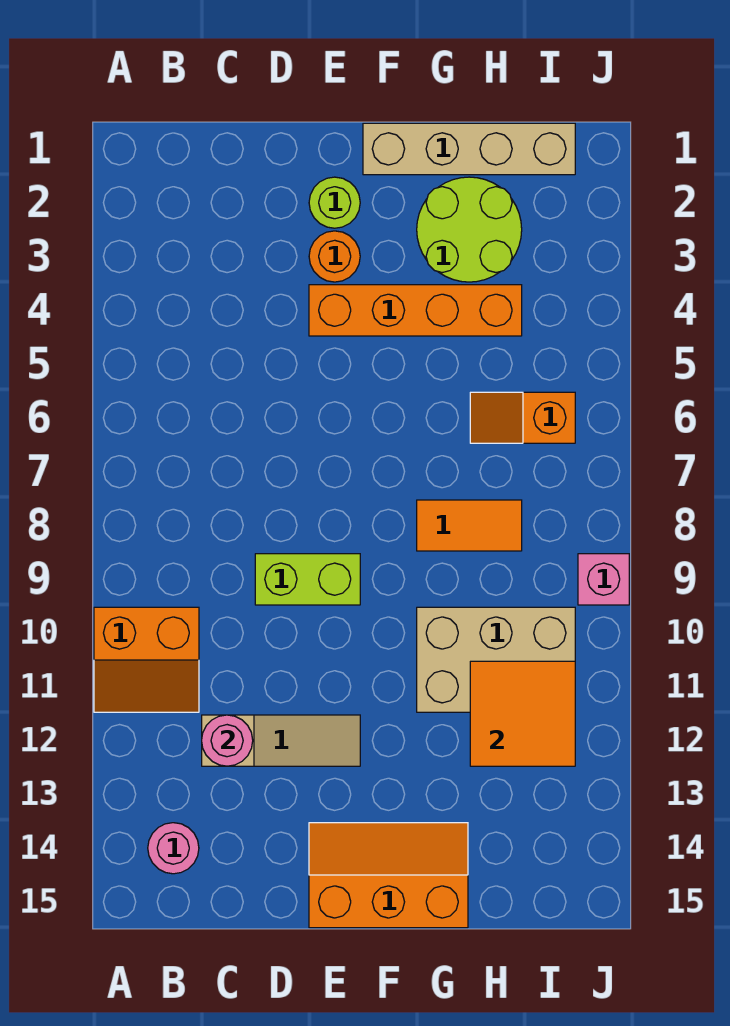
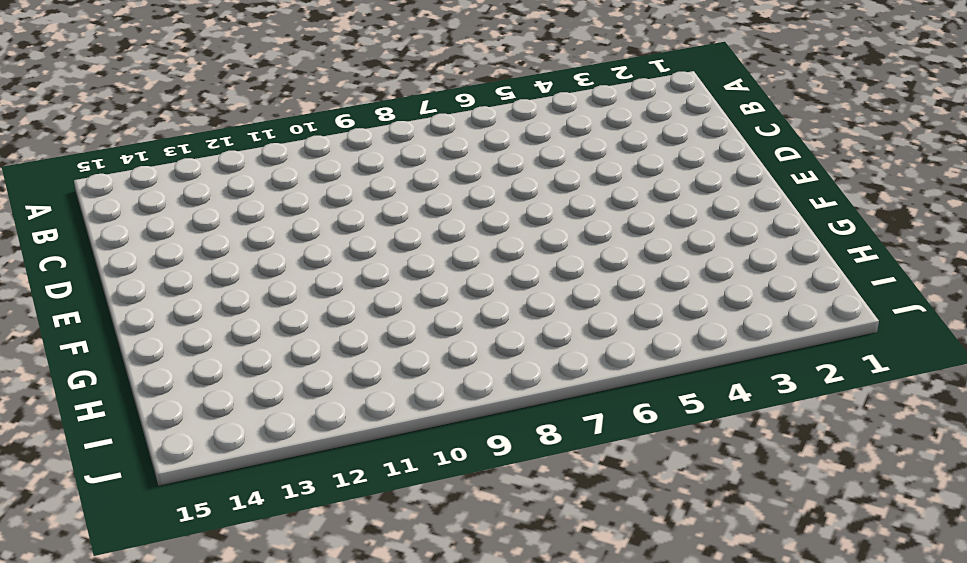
none -> orange 2x2 slope [94,607,199,712]
none -> pink 1x1 round brick [148,823,199,874]
none -> tan 1x3 slope [202,715,360,766]

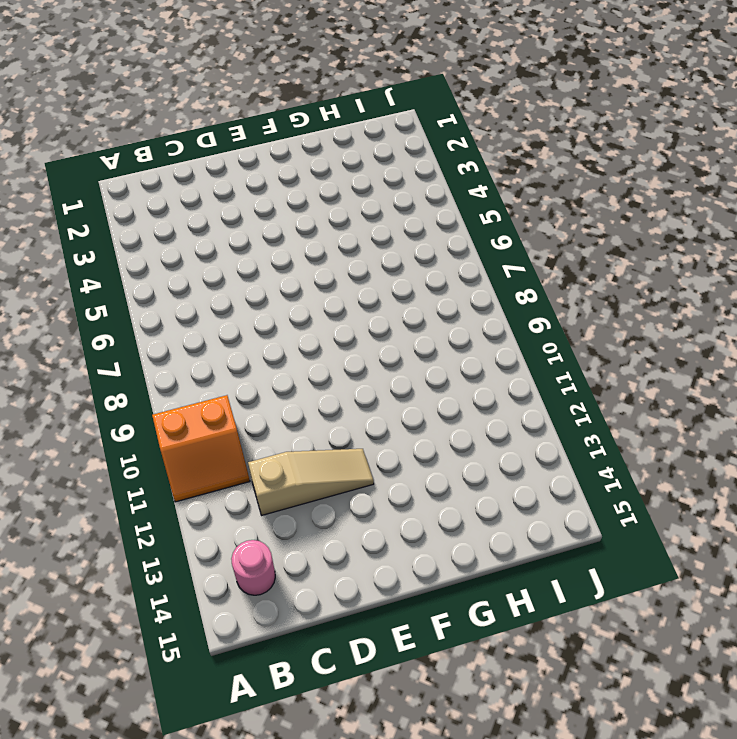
none -> lime 1x2 brick [255,554,360,605]
none -> lime 1x1 round brick [309,177,360,228]
none -> orange 1x1 round brick [309,231,360,282]

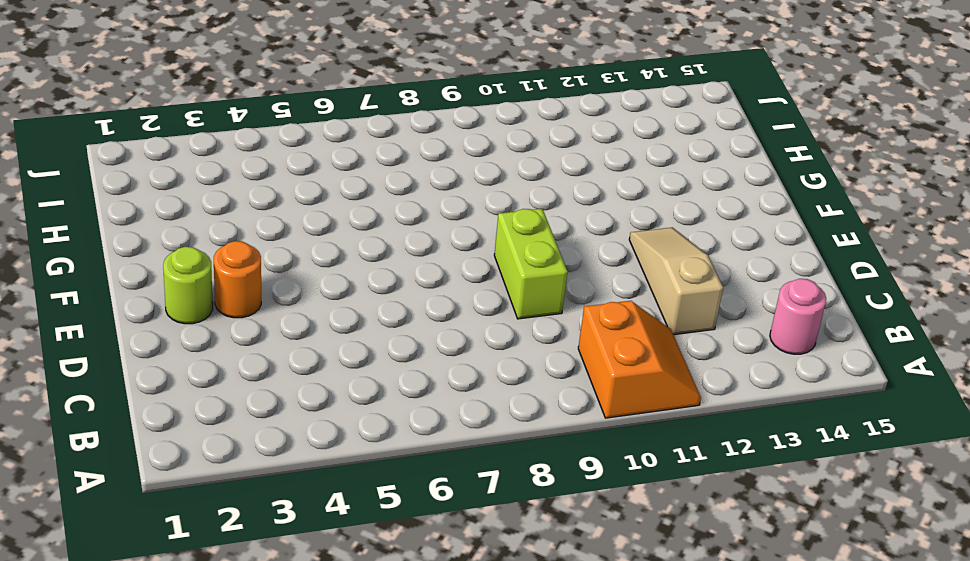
none -> orange 1x4 brick [309,285,522,336]
none -> orange 2x3 slope [309,823,468,928]
none -> tan 1x4 brick [363,123,575,175]

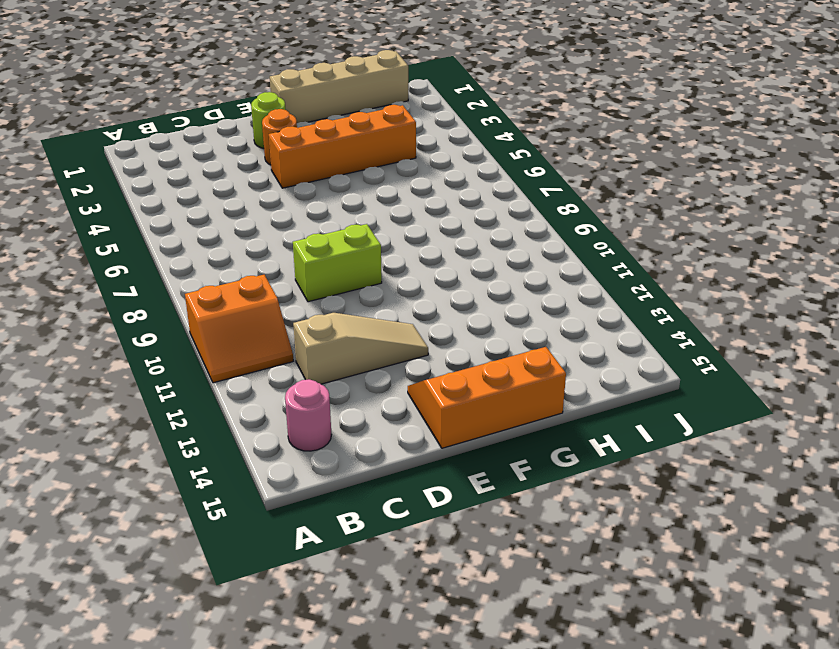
none -> lime 2x2 round brick [417,177,522,282]
none -> orange 1x2 tile [417,500,522,551]
none -> tan 2x3 brick [417,607,575,712]

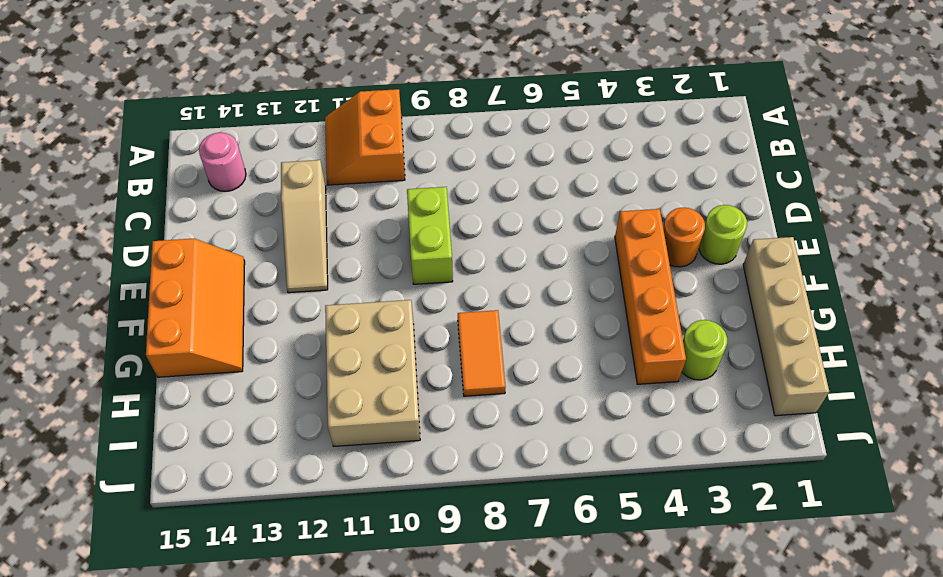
lime 1x1 round brick [682,320,727,380] -> lime 2x2 round brick [417,177,522,282]
none -> orange 1x2 slope [470,392,575,443]
none -> pink 1x1 brick [578,554,629,605]
none -> pink 1x1 round brick [202,715,253,766]

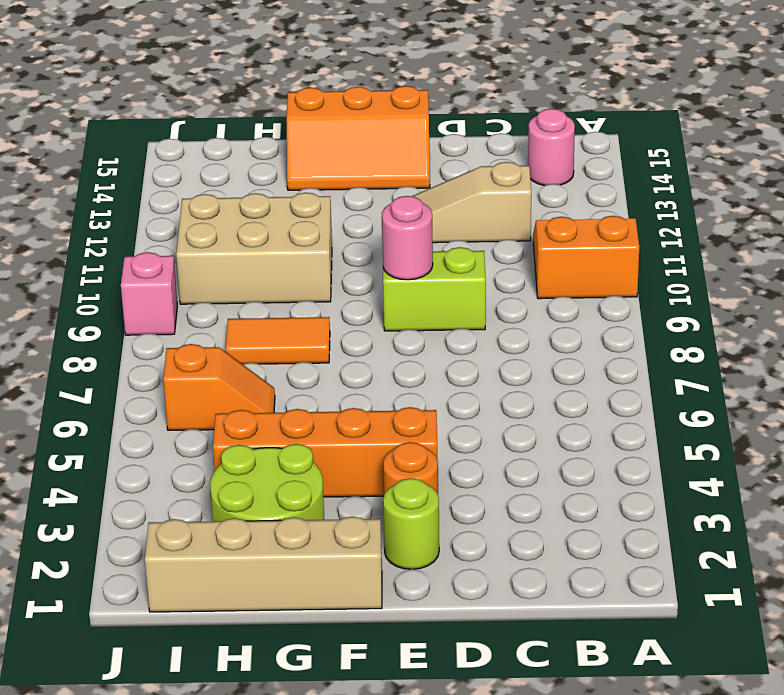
pink 1x1 round brick [382,196,433,280] -> pink 1x1 round brick moved to [202,715,253,766]
none -> orange 2x2 tile [470,661,575,766]

